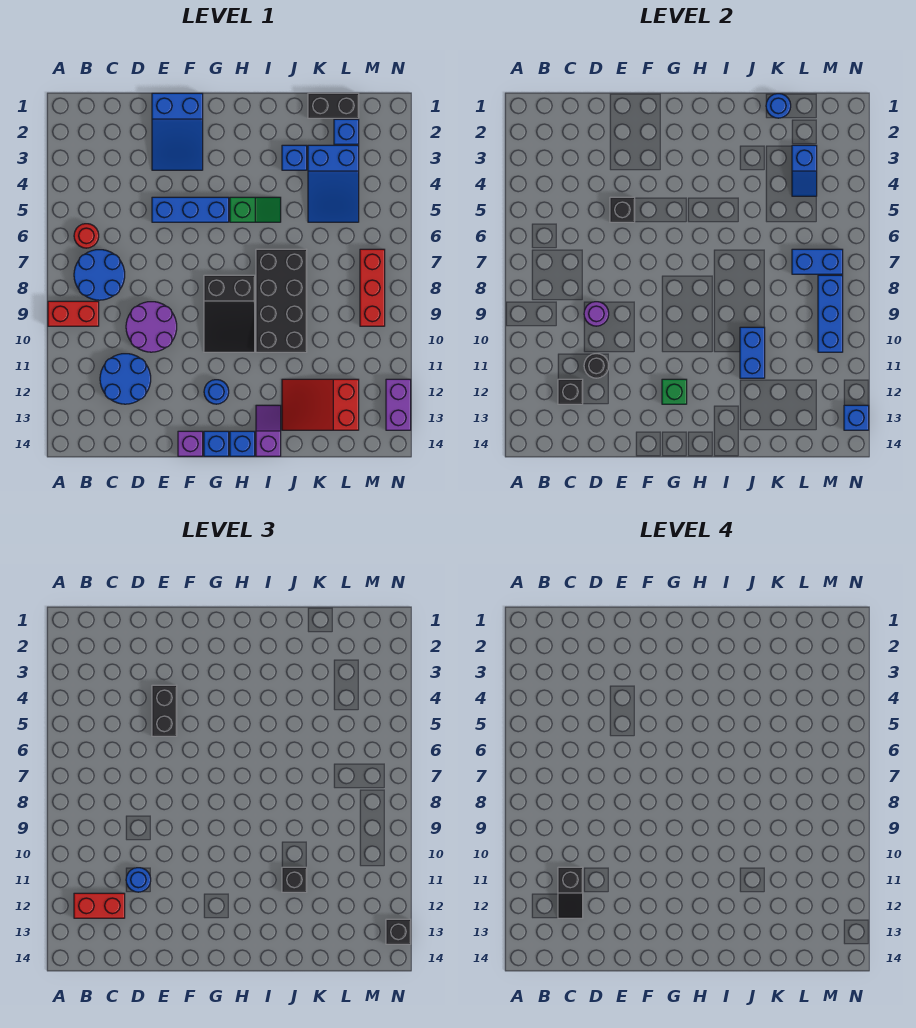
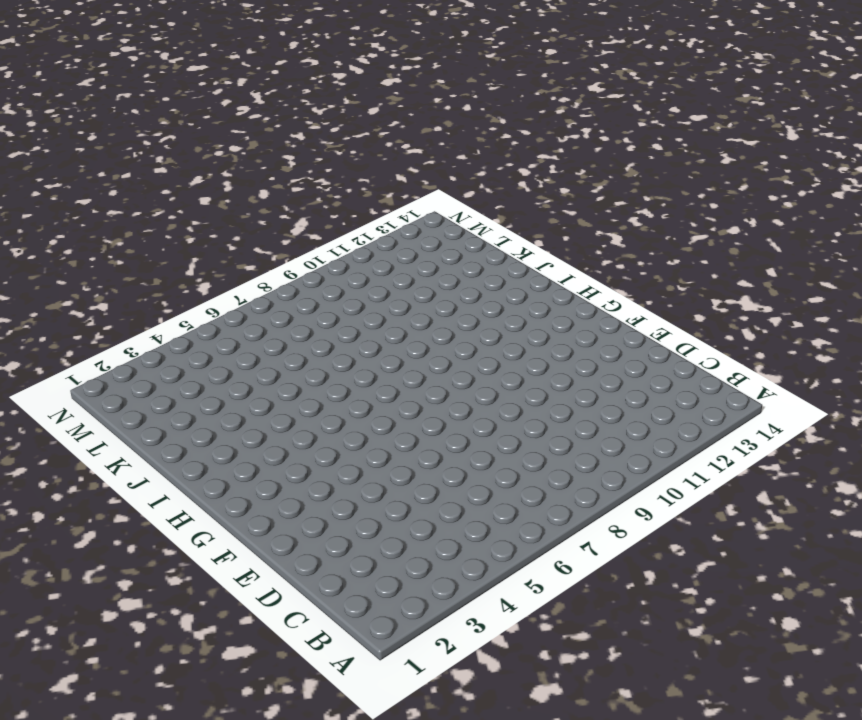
none -> red 1x2 brick [48,301,99,326]
none -> red 1x1 round brick [74,224,99,248]
none -> blue 2x2 round brick [74,250,125,300]
none -> blue 2x2 round brick [100,354,151,404]

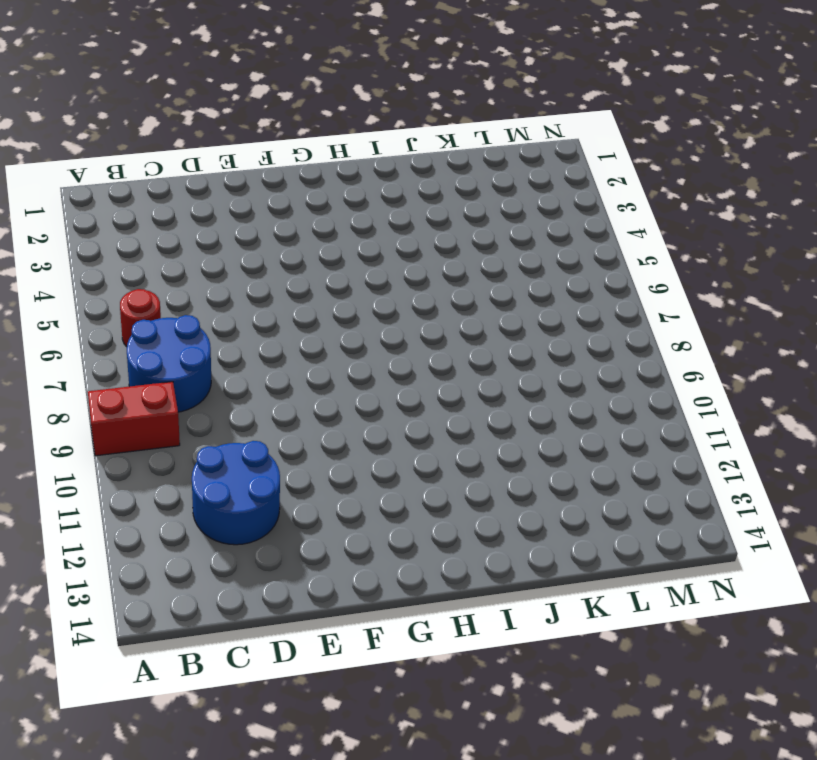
none -> purple 2x2 round brick [126,302,177,352]
none -> blue 2x3 slope [152,93,203,170]
none -> blue 1x3 brick [152,197,229,222]
none -> purple 1x1 brick [178,431,203,456]

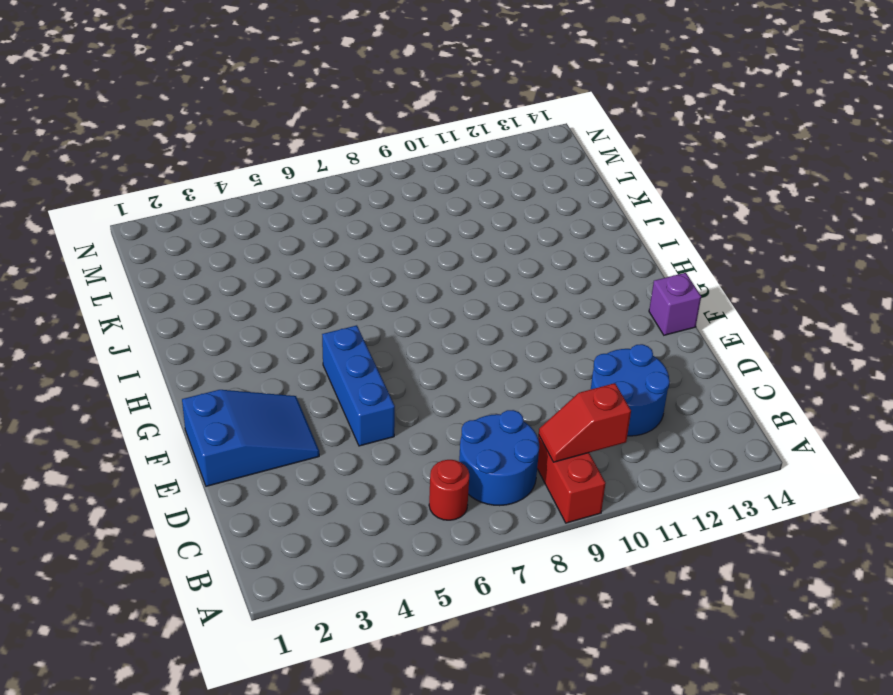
red 1x2 slope [539,383,631,462] -> none
none -> purple 2x2 round brick [126,302,177,352]
none -> black 2x3 slope [204,275,255,352]
none -> blue 1x1 round brick [204,380,229,404]
none -> blue 1x1 brick [204,431,229,456]

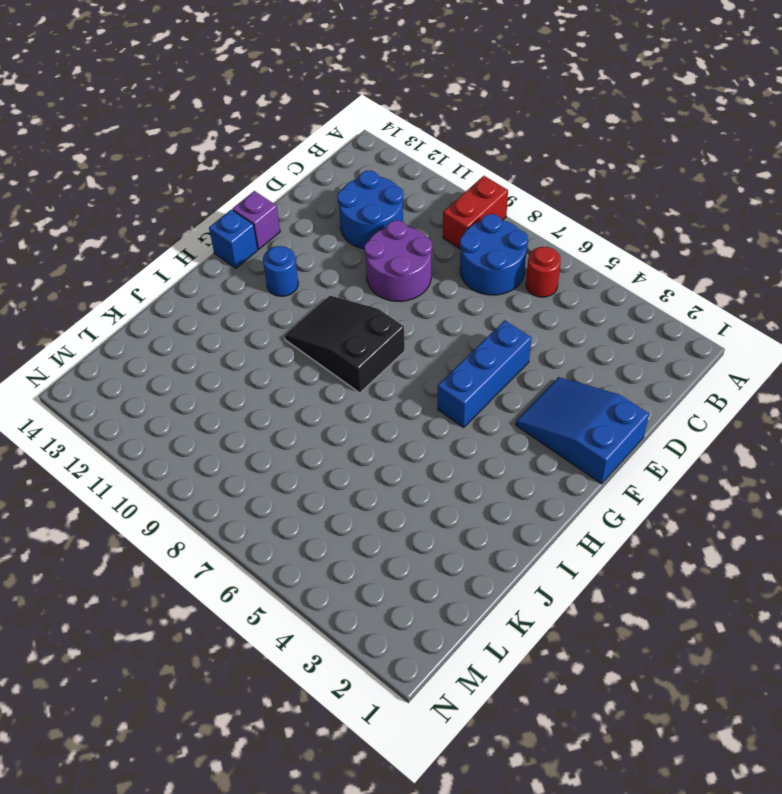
none -> green 1x2 slope [230,197,281,222]
none -> blue 1x1 brick [230,431,255,456]
none -> black 2x4 brick [256,249,307,352]
none -> purple 1x2 slope [256,405,281,456]

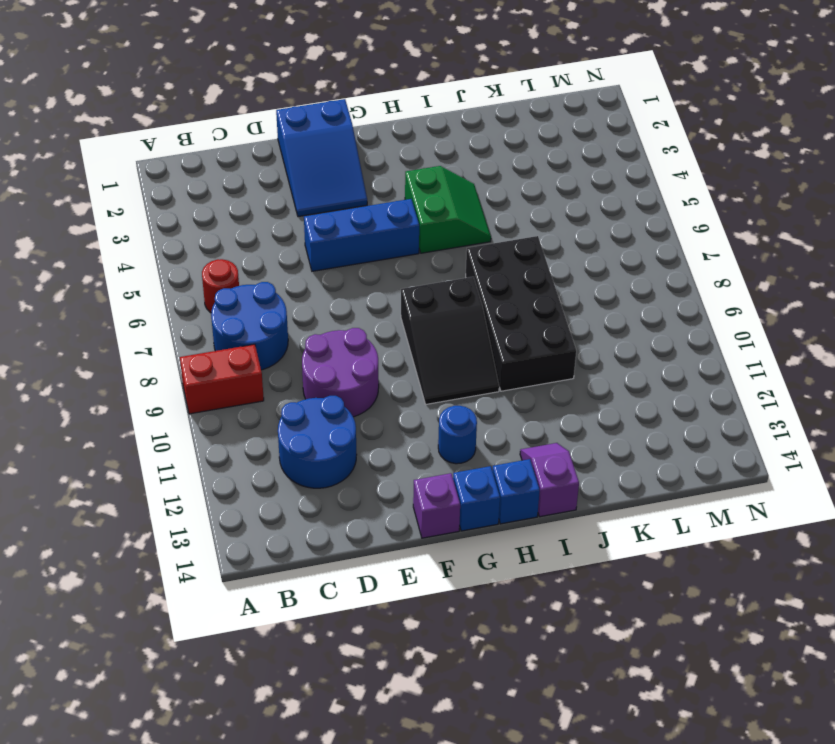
green 2x2 slope [405,166,491,253] -> green 1x2 slope [230,197,281,222]
none -> blue 1x1 brick [282,145,307,170]
none -> red 2x3 slope [282,379,359,430]
none -> black 1x2 brick [308,93,359,118]
none -> blue 2x3 slope [308,145,359,222]

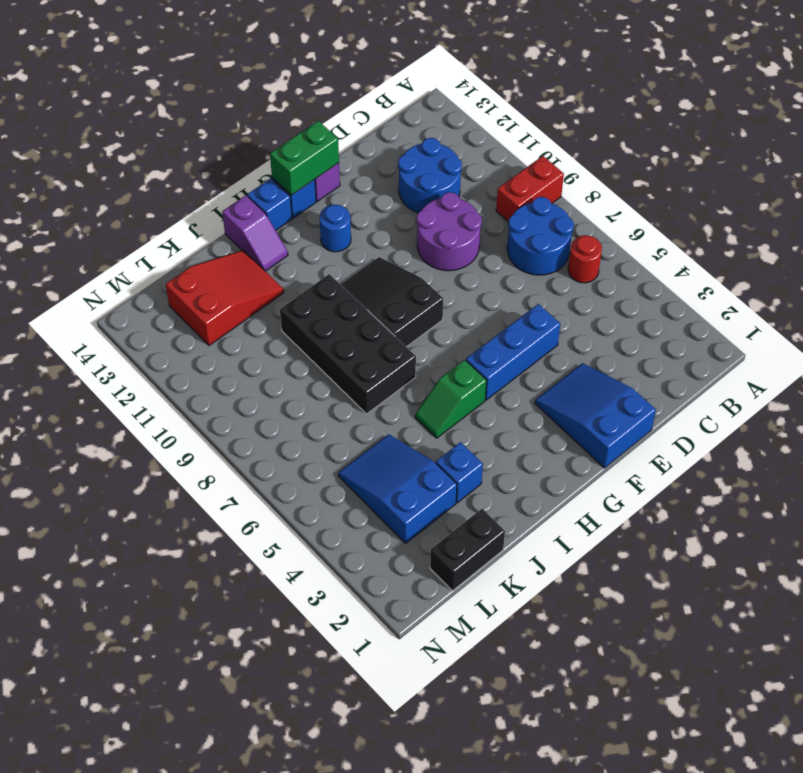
green 1x2 brick [270,121,339,195] -> none
none -> blue 1x1 brick [334,119,359,144]
none -> red 1x3 brick [360,249,385,326]
none -> purple 1x2 brick [386,379,411,430]
none -> black 1x1 brick [558,379,583,404]

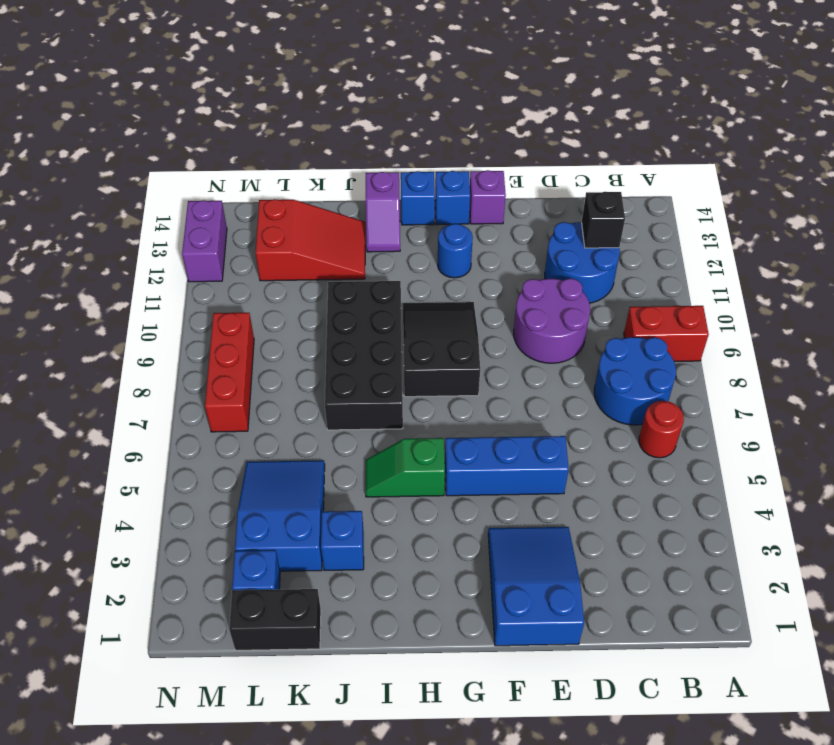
none -> purple 1x1 round brick [584,302,609,326]
none -> black 1x1 round brick [584,354,609,378]
none -> black 1x1 brick [610,197,635,222]
none -> green 1x1 brick [662,379,687,404]

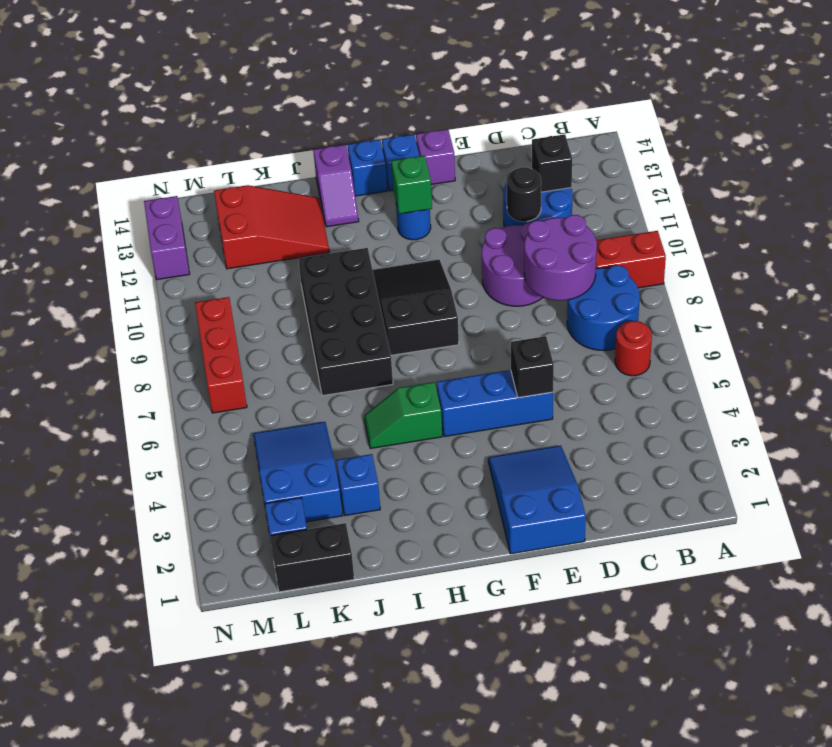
purple 2x2 round brick [524,215,597,300] -> purple 1x1 round brick [584,302,609,326]
none -> blue 1x2 brick [740,327,765,378]
none -> blue 1x1 round brick [766,94,791,118]
none -> blue 1x2 slope [792,145,817,196]
none -> blue 1x2 brick [792,249,843,274]

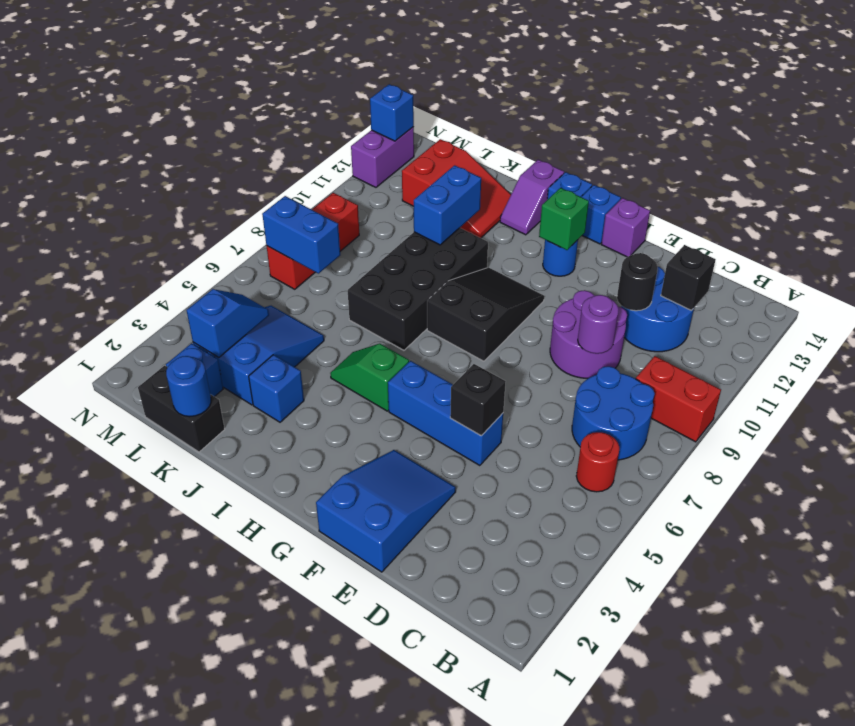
none -> blue 1x3 brick [818,275,843,352]
none -> red 1x2 brick [74,893,125,918]
none -> blue 1x1 round brick [126,868,151,892]
none -> black 1x2 brick [152,685,177,736]

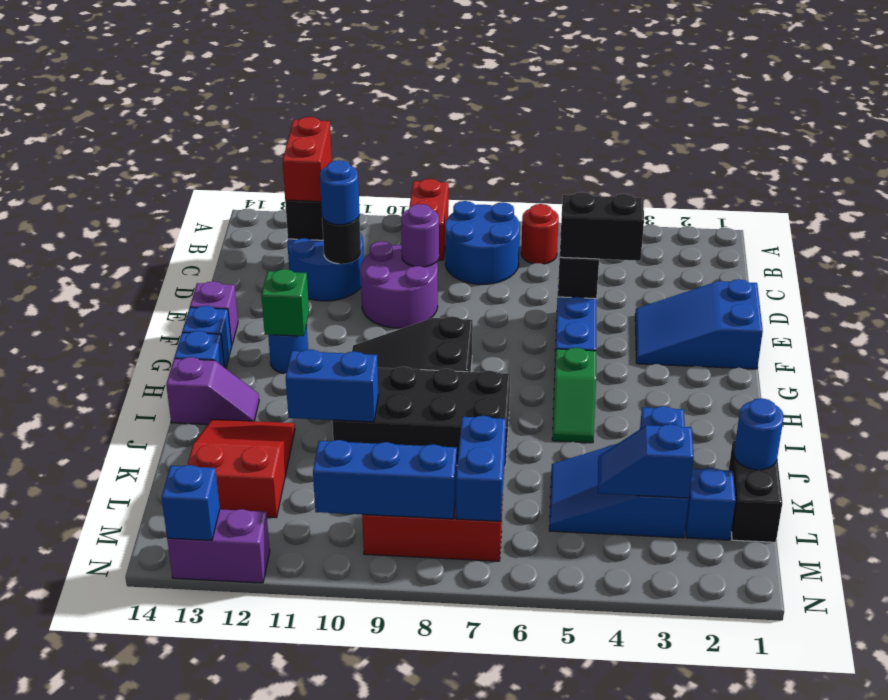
none -> black 1x1 brick [282,867,307,892]
none -> black 1x1 brick [386,919,411,944]
none -> black 1x2 slope [558,867,583,918]

